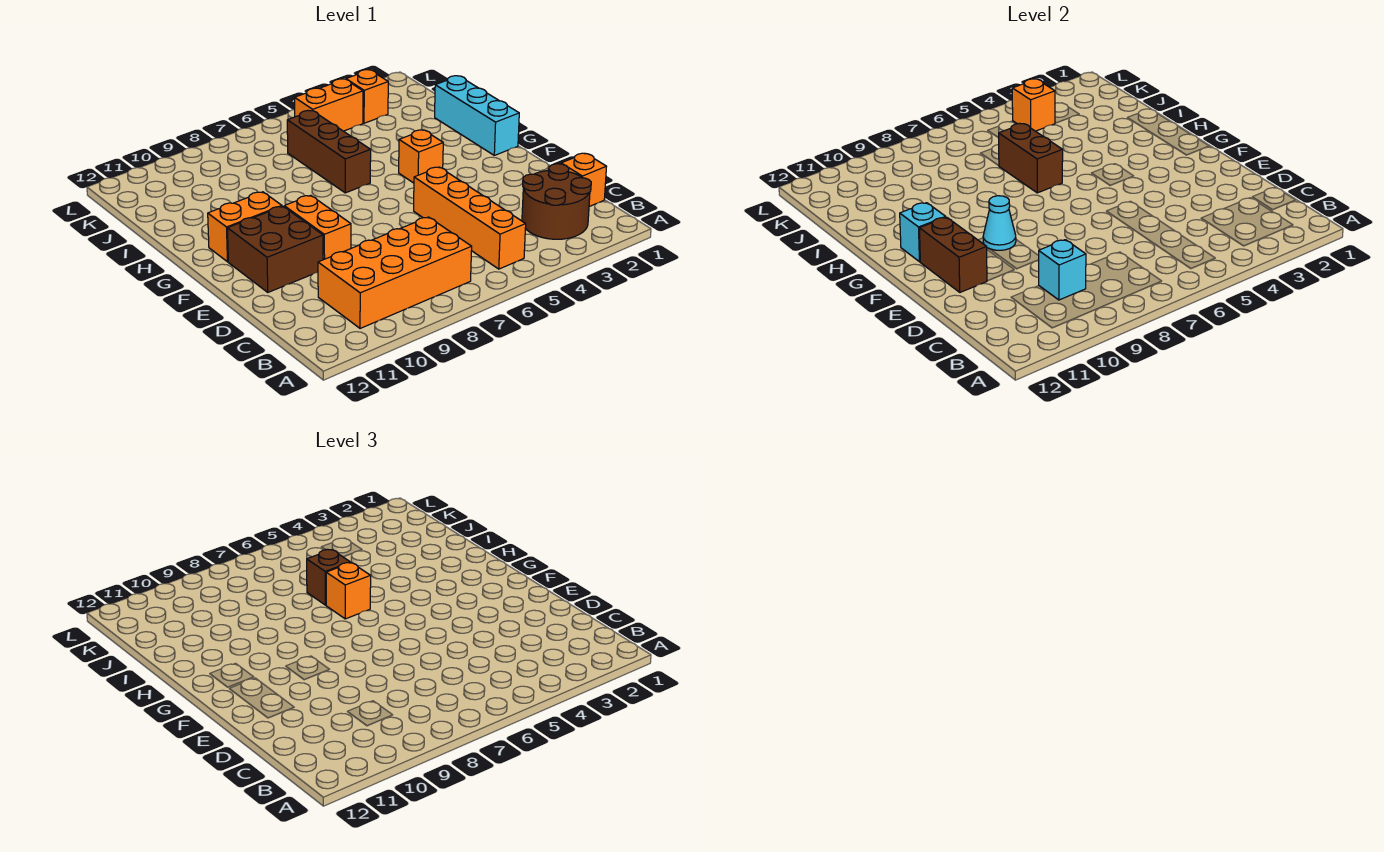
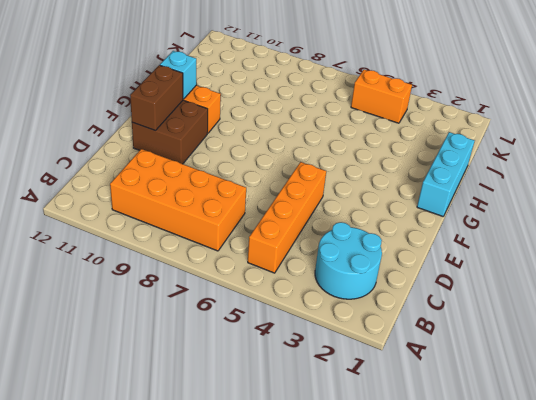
cyan 2x2 round brick [315,222,382,299] -> brown 2x2 round brick [522,164,591,239]
none -> orange 1x1 brick [561,153,607,207]
none -> orange 1x2 brick [284,195,351,260]
none -> orange 1x1 brick [399,130,443,183]

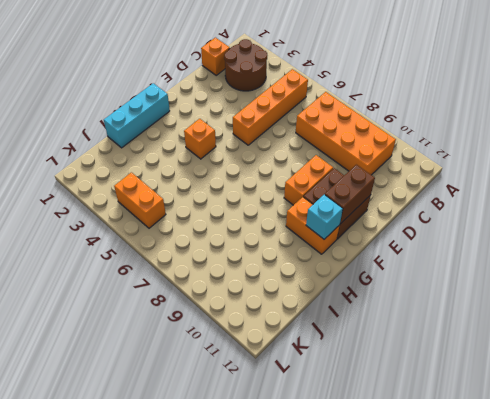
none -> brown 1x3 brick [287,110,371,193]
none -> orange 1x1 brick [346,70,388,123]
none -> cyan 1x1 brick [1039,240,1086,300]

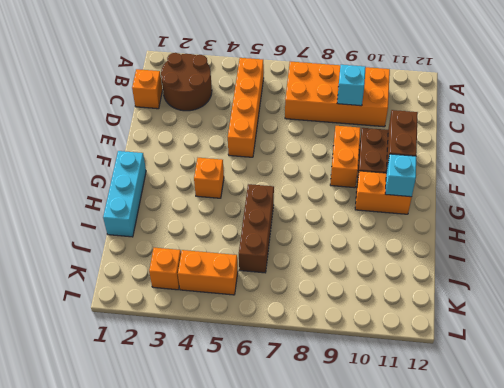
none -> cyan 1x1 cone [983,196,1016,250]
none -> brown 1x2 brick [999,123,1063,193]
none -> orange 1x1 brick [1012,79,1055,131]

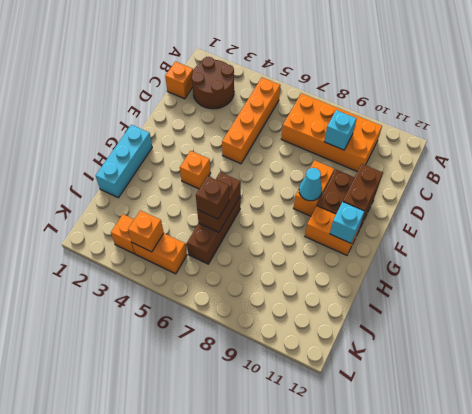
none -> orange 1x1 brick [326,563,371,619]

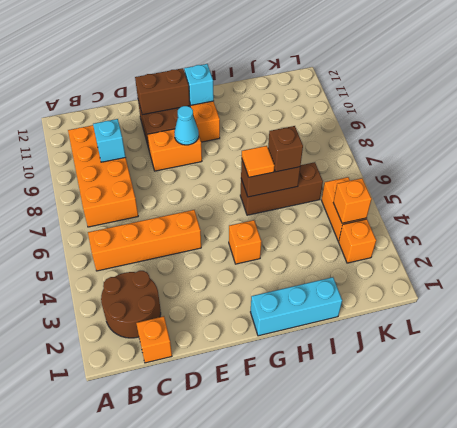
orange 1x1 tile [242,146,274,177] -> orange 1x1 brick [326,563,371,619]

